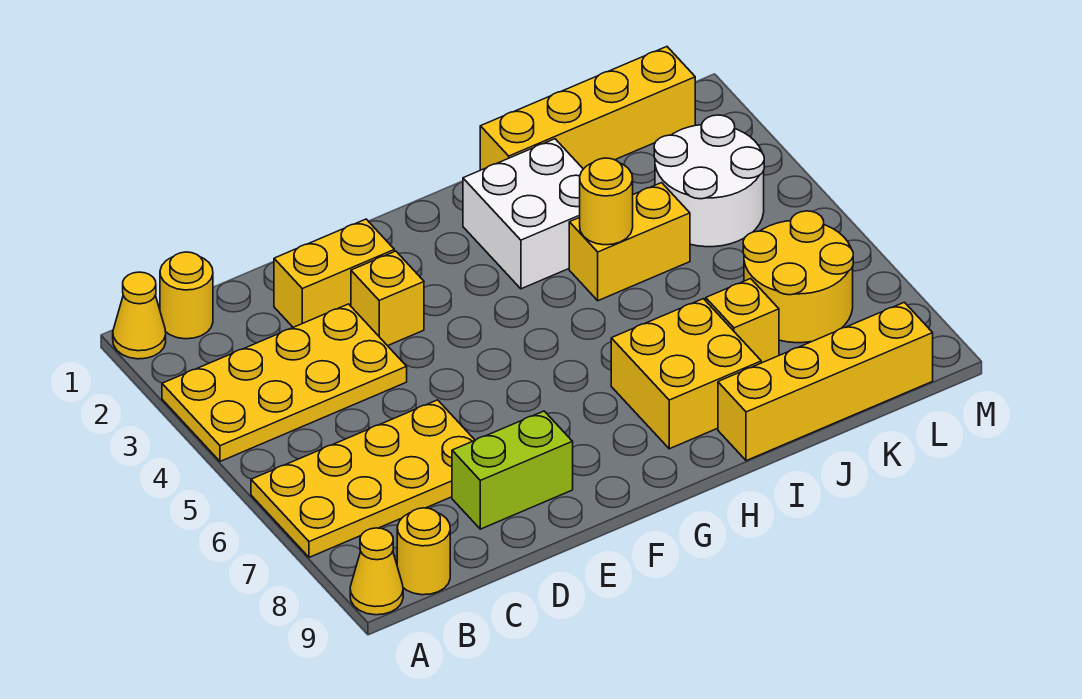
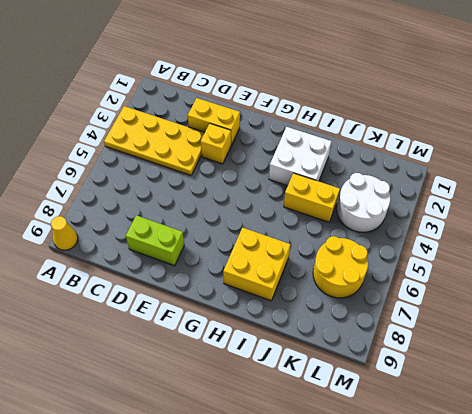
none -> yellow 1x1 cone [113,272,166,359]
none -> yellow 2x4 plate [251,400,475,557]
none -> yellow 1x1 round brick [160,252,213,339]

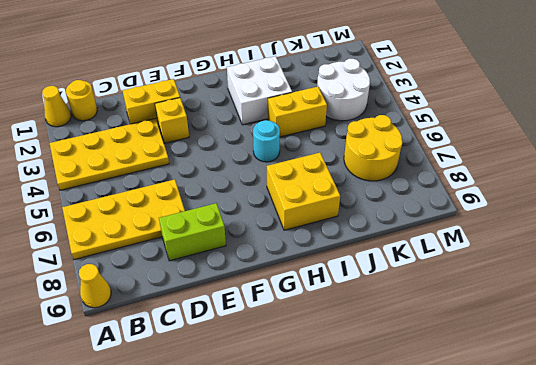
cyan 1x1 round brick [253,120,280,162] -> none
none -> yellow 1x1 round brick [397,508,450,595]
none -> yellow 1x4 brick [480,47,695,170]
none -> yellow 1x4 brick [718,302,933,461]

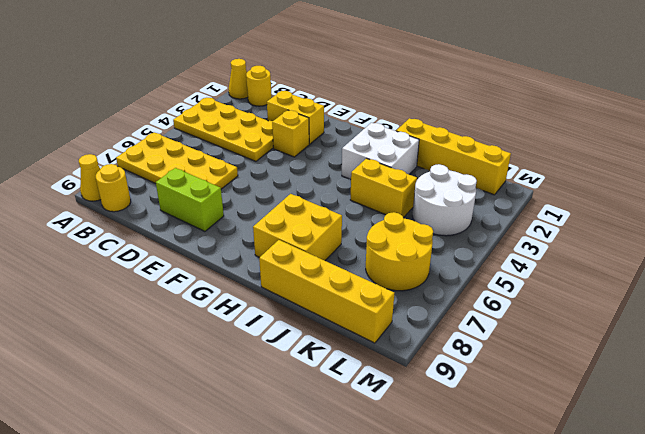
none -> yellow 1x1 brick [706,279,779,363]
none -> yellow 1x1 round brick [580,158,633,245]

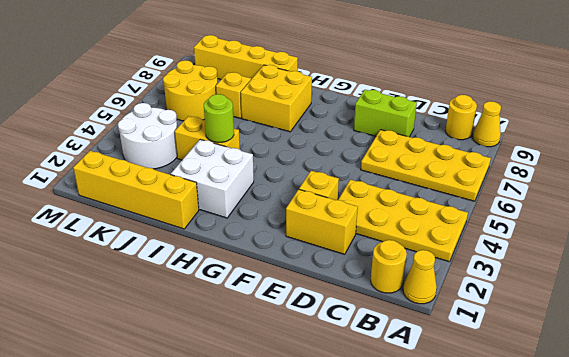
lime 1x1 round brick [204,94,234,143] -> yellow 1x1 round brick [580,158,633,245]

